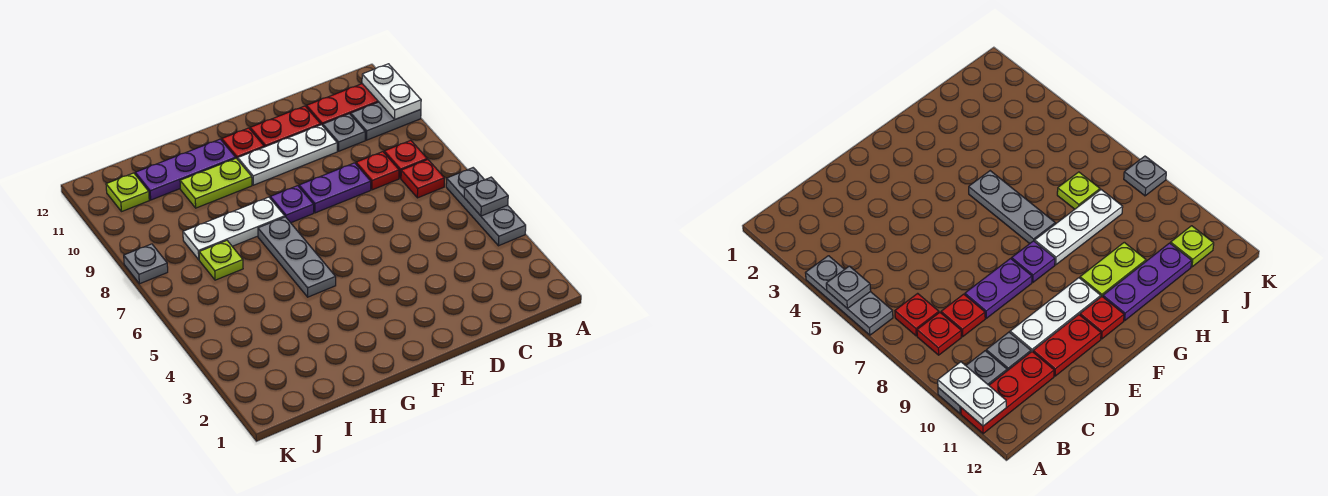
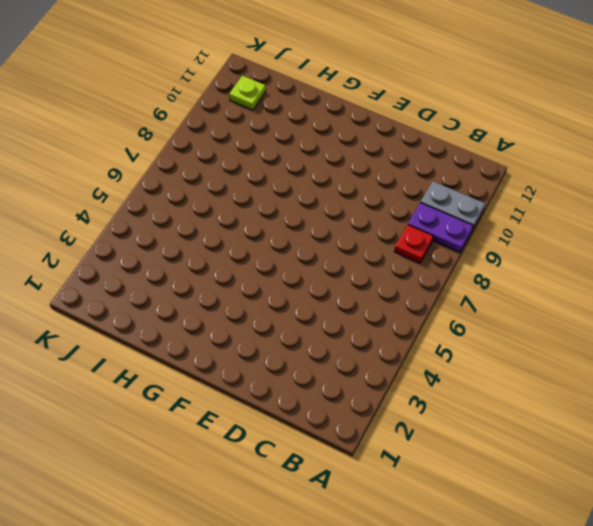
purple 1x2 plate [408,203,473,253] -> purple 1x2 plate moved to [299,163,371,213]
none -> grey 1x3 plate [446,168,526,246]
none -> red 1x3 plate [307,84,378,126]
none -> red 1x1 plate [401,159,444,198]

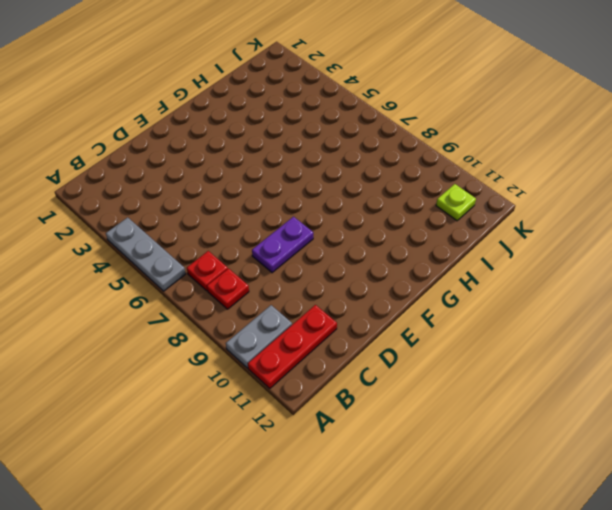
none -> red 1x1 plate [356,152,399,190]
none -> grey 1x1 plate [323,114,365,151]
none -> white 1x3 plate [238,125,337,185]

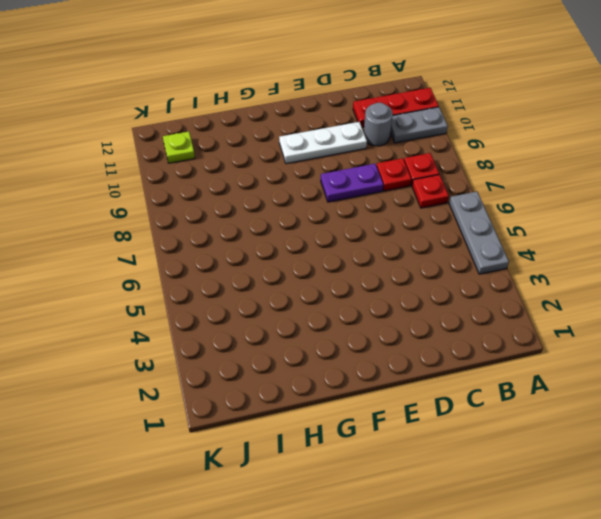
grey 1x1 round brick [364,103,393,146] -> grey 1x1 plate [323,114,365,151]
none -> red 1x2 plate [250,106,321,147]
none -> purple 1x1 plate [270,186,314,223]
none -> red 1x1 plate [222,128,264,159]

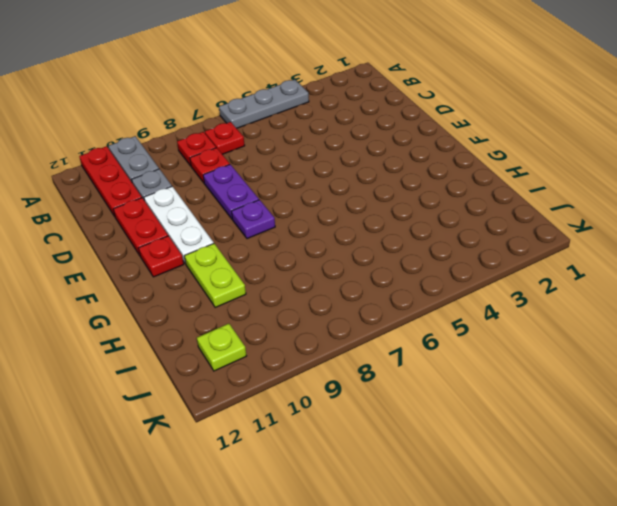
none -> grey 1x3 plate [258,217,336,297]
none -> white 1x3 plate [183,197,285,260]
none -> purple 1x3 plate [135,139,236,200]

